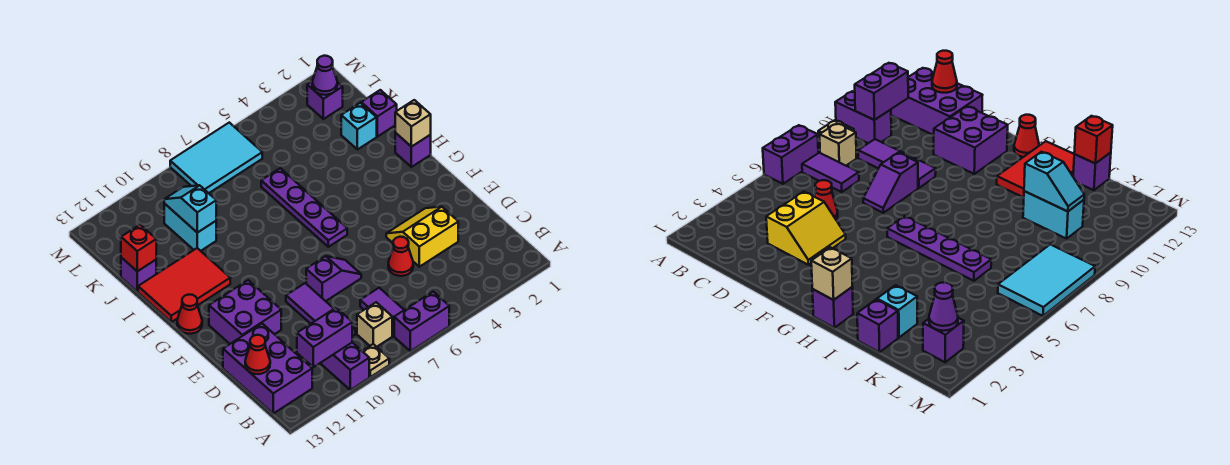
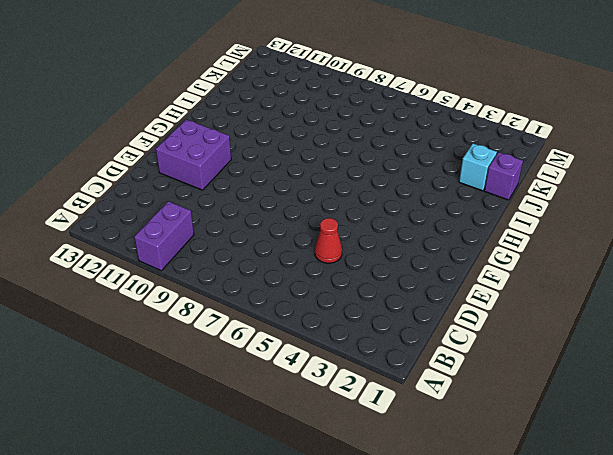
none -> purple 1x2 brick [394,292,449,351]
none -> tan 1x1 plate [362,344,389,377]
none -> purple 1x2 tile [360,288,404,336]

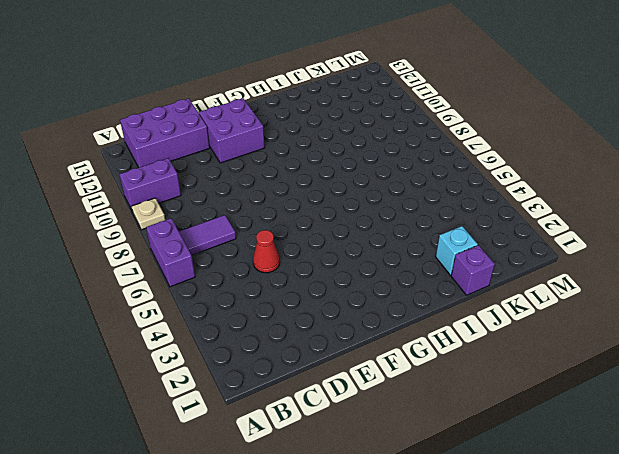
none -> tan 1x1 brick [357,302,392,347]
none -> purple 1x3 tile [286,283,355,336]
none -> yellow 2x2 slope [386,207,458,267]

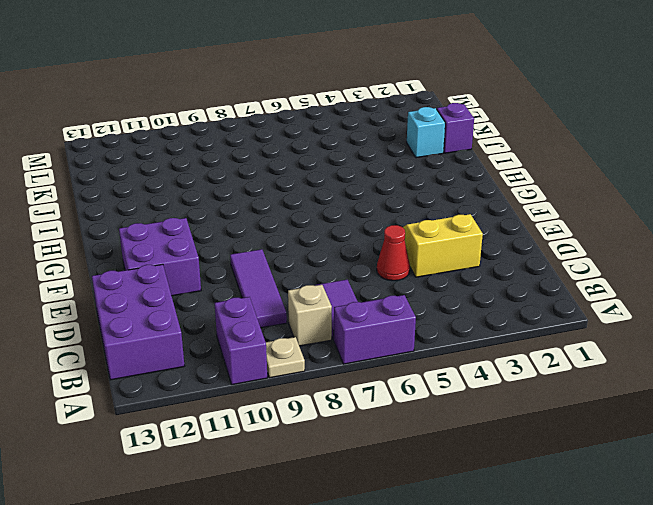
none -> purple 1x2 slope [306,256,361,301]
none -> purple 1x4 plate [261,168,347,247]
none -> red 1x1 cone [177,295,202,334]

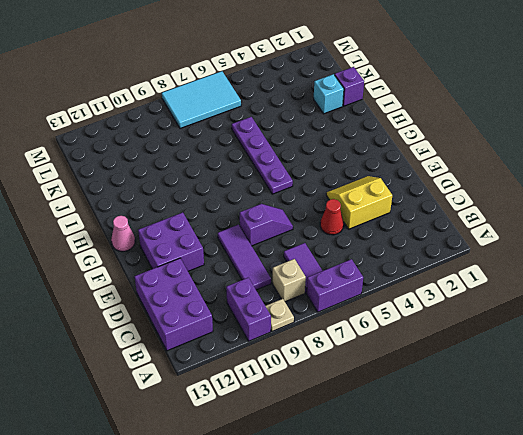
pink 1x1 cone [111,216,135,251] -> red 1x1 cone [177,295,202,334]
none -> purple 1x1 brick [395,133,431,167]
none -> red 2x3 tile [138,248,230,322]
none -> cyan 1x2 brick [164,203,216,251]

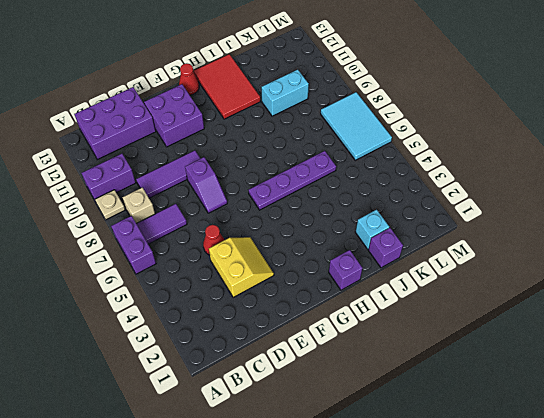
none -> purple 1x1 brick [121,258,156,292]
none -> purple 1x1 brick [307,81,343,119]
none -> purple 1x2 brick [297,308,352,367]

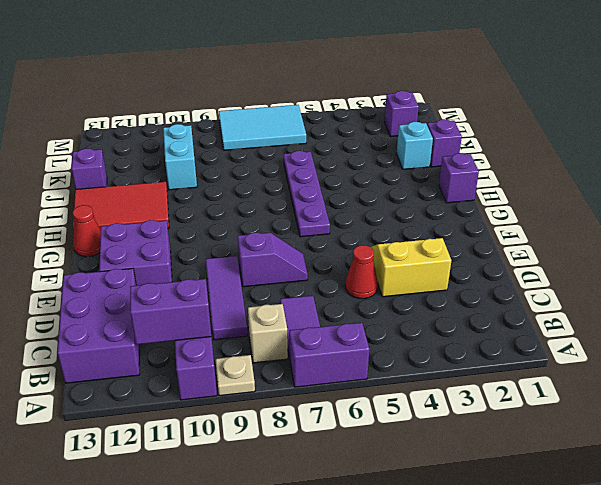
none -> red 1x1 cone [245,335,270,374]
none -> tan 1x1 brick [395,100,431,147]
none -> cyan 1x2 slope [164,185,216,233]

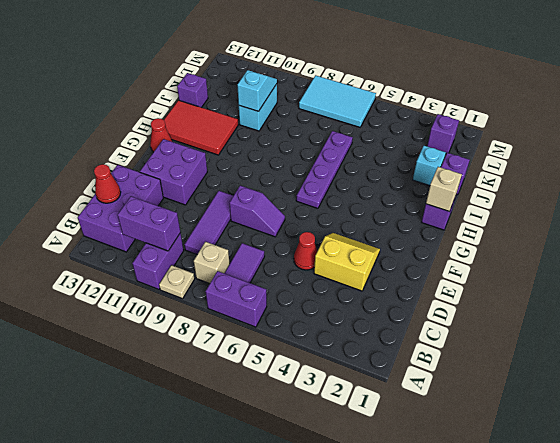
none -> red 1x1 brick [121,225,156,271]
none -> purple 1x1 cone [312,56,337,95]

